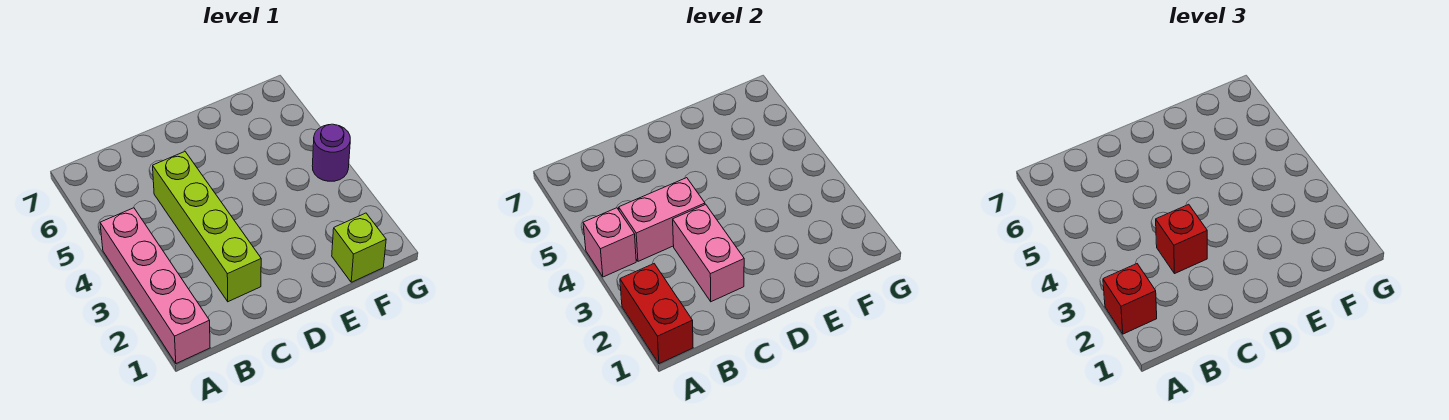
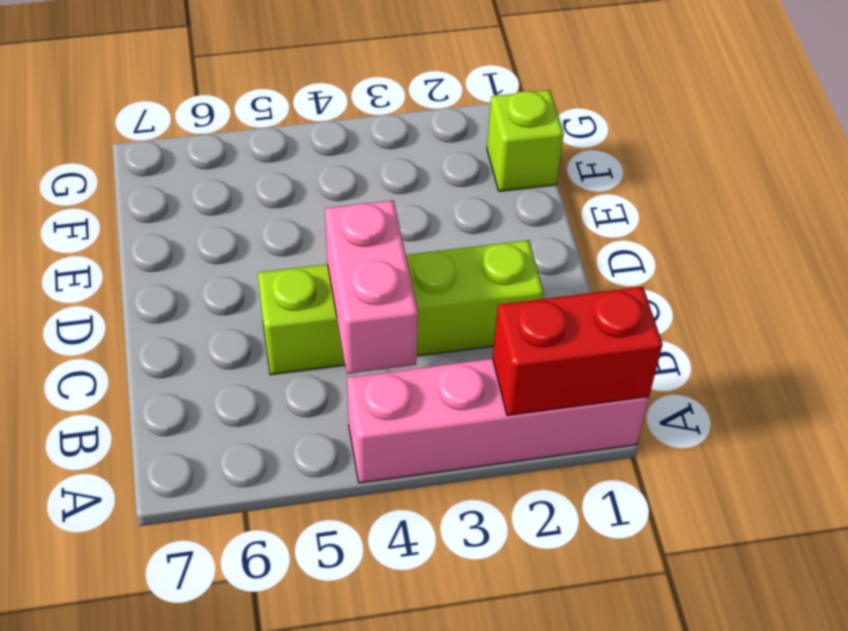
none -> purple 1x1 round brick [312,124,350,181]
none -> pink 1x1 brick [583,208,636,277]

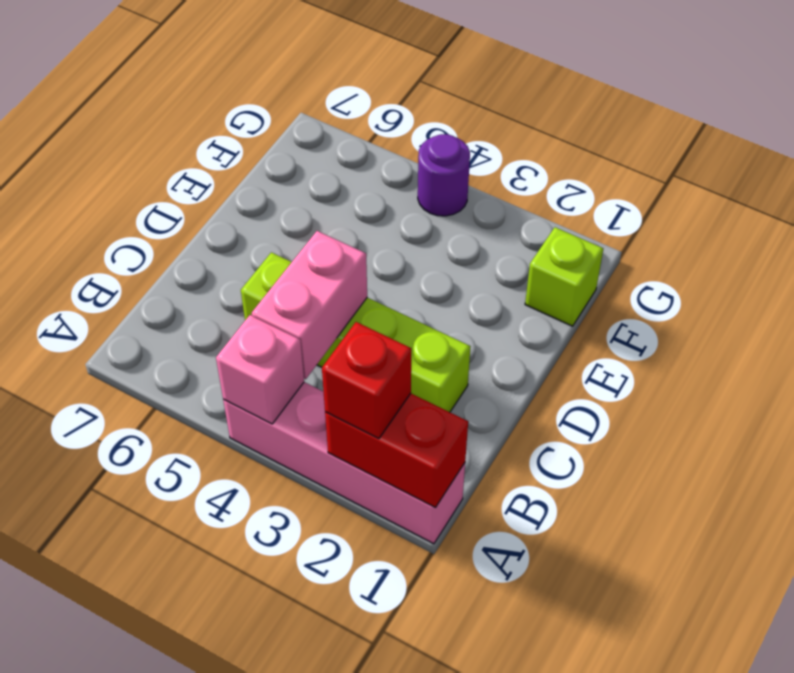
none -> pink 1x2 brick [673,204,744,302]
none -> red 1x1 brick [1156,204,1207,273]

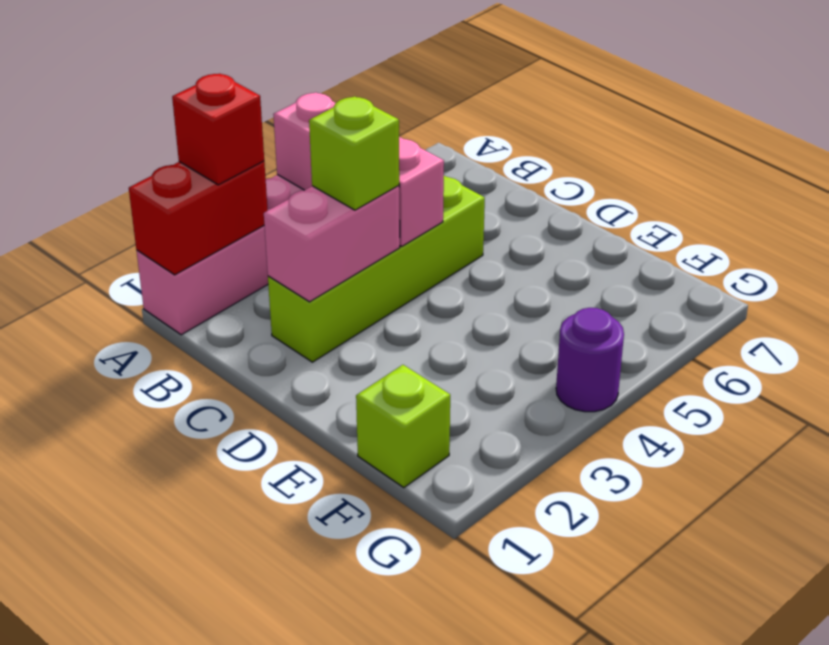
lime 1x1 brick [309,96,399,210] -> red 1x1 brick [1156,204,1207,273]

